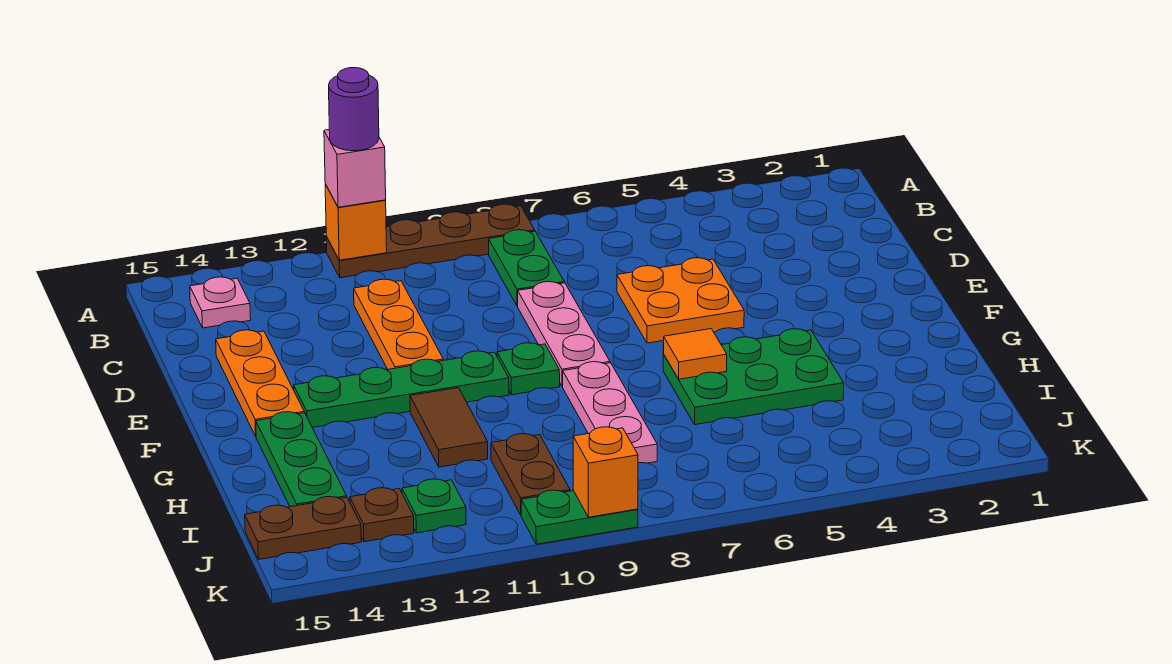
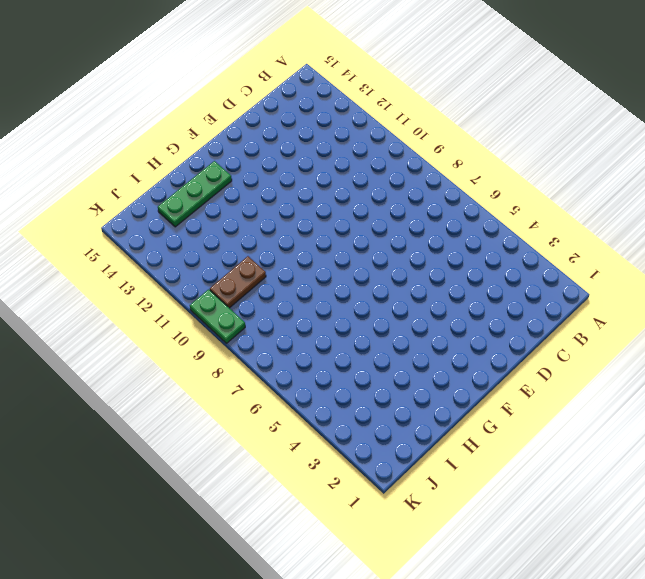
none -> brown 1x4 plate [326,204,535,278]
none -> green 1x2 plate [489,230,564,306]
none -> pink 1x1 plate [190,277,251,328]

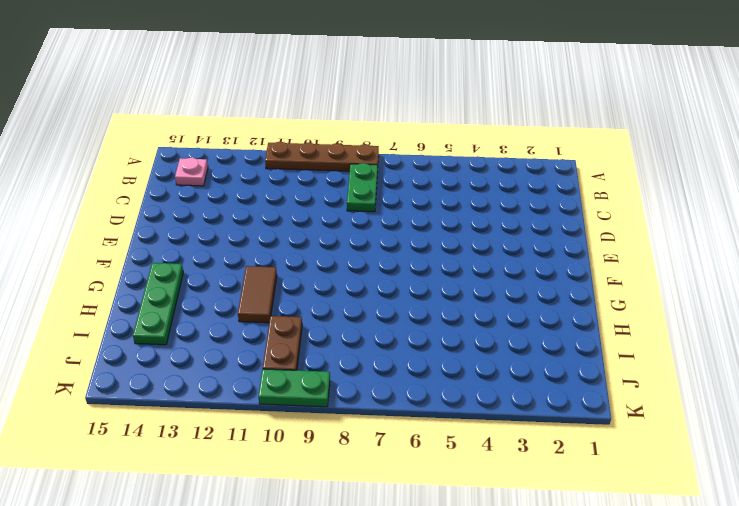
none -> orange 1x3 plate [354,279,443,369]
none -> orange 2x2 plate [617,258,744,343]
none -> pink 1x3 plate [518,282,610,386]

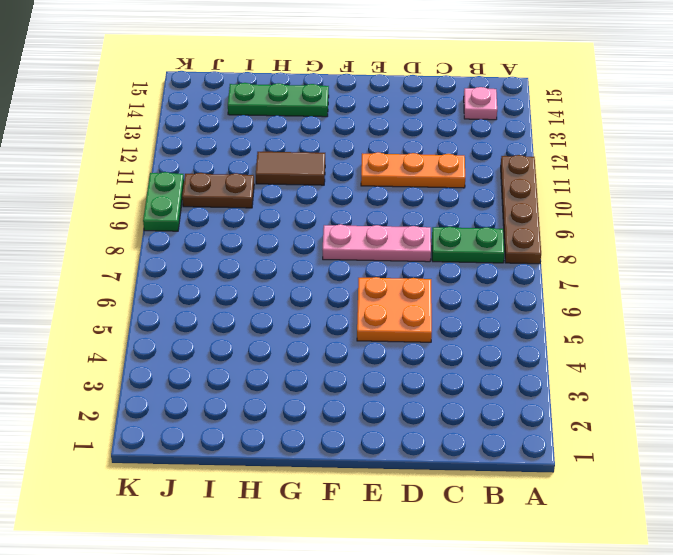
none -> orange 1x3 plate [216,330,304,436]
none -> green 1x1 plate [497,343,560,395]
none -> green 1x4 plate [294,351,509,427]

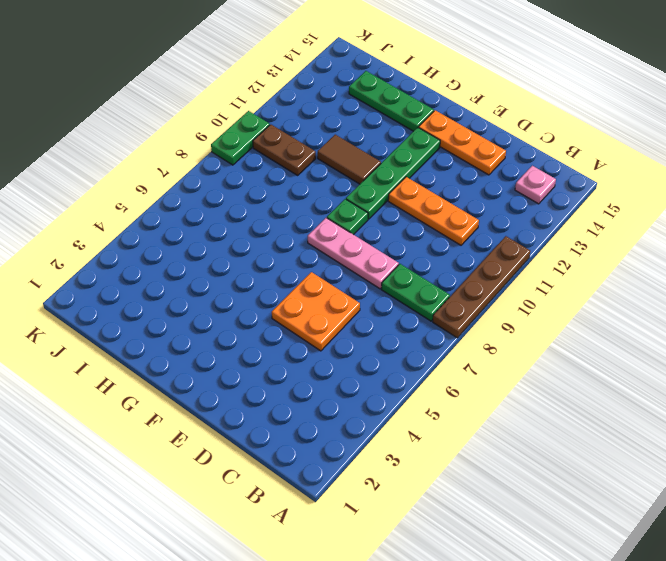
none -> green 2x3 plate [663,329,844,425]
none -> pink 1x3 plate [563,362,657,463]
none -> green 1x1 plate [402,479,466,533]

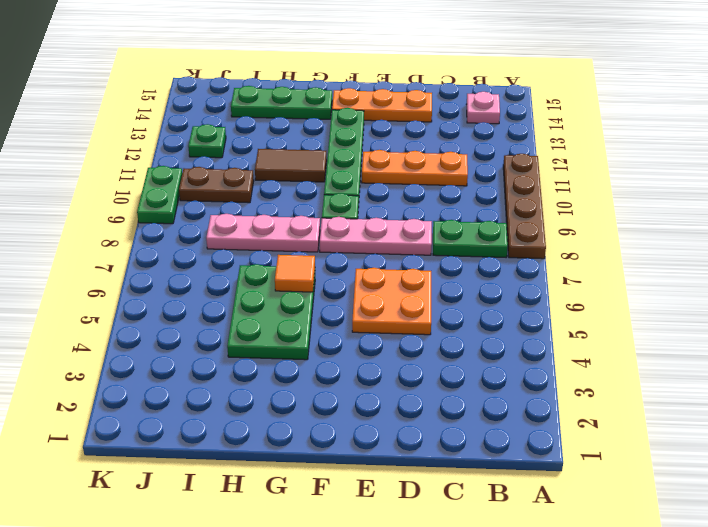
none -> brown 1x1 plate [350,488,414,542]
none -> brown 1x2 plate [245,496,361,559]
none -> orange 1x1 brick [325,184,387,260]

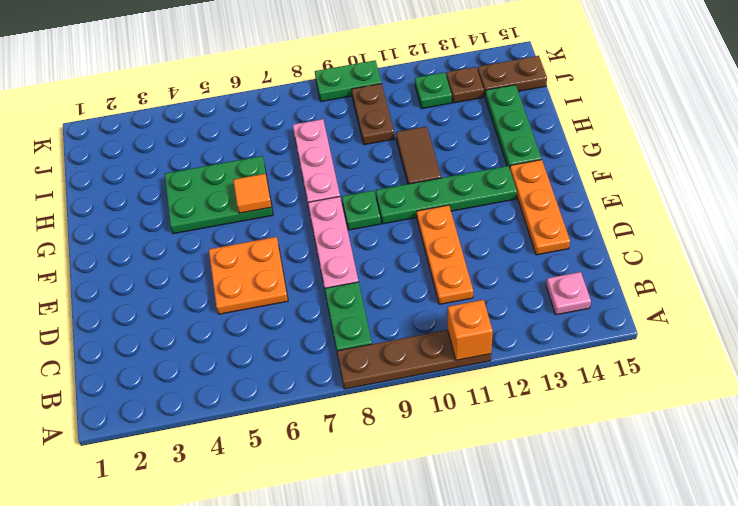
none -> orange 1x1 brick [573,427,638,517]
none -> pink 1x1 brick [324,130,386,207]
none -> purple 1x1 round brick [329,68,379,151]

